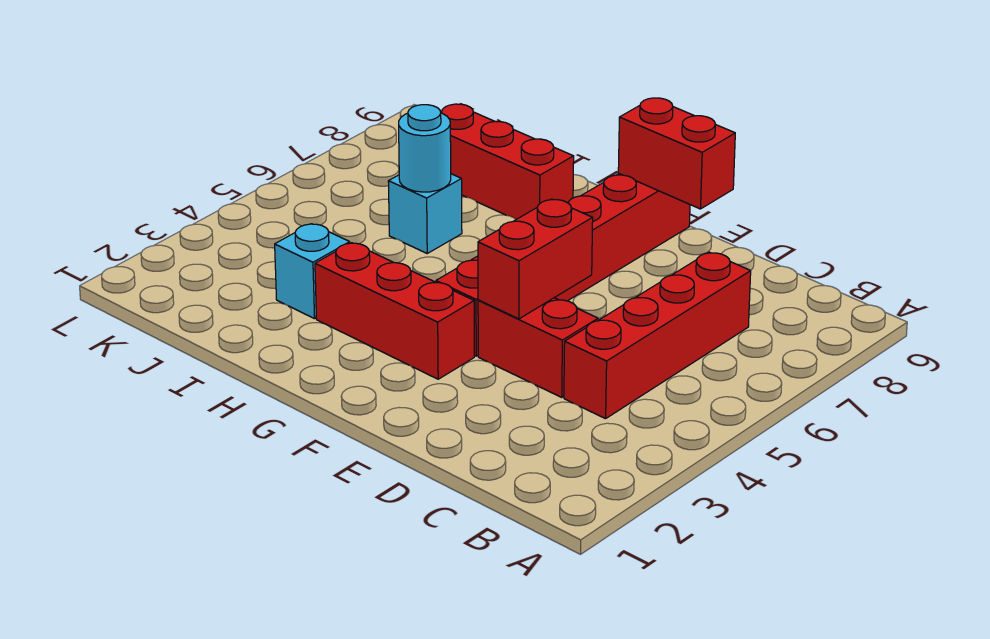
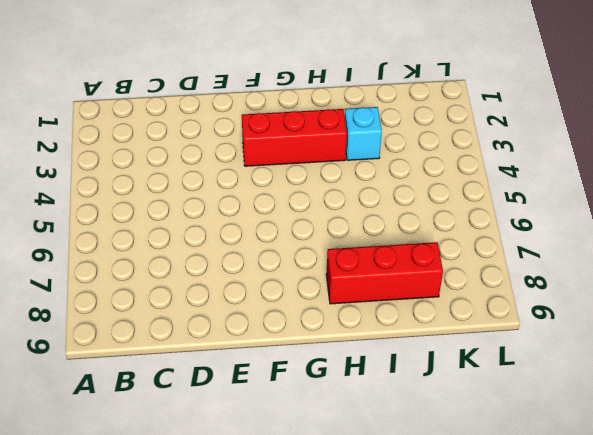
none -> red 1x4 brick [564,252,751,419]
none -> red 1x2 brick [478,298,598,397]

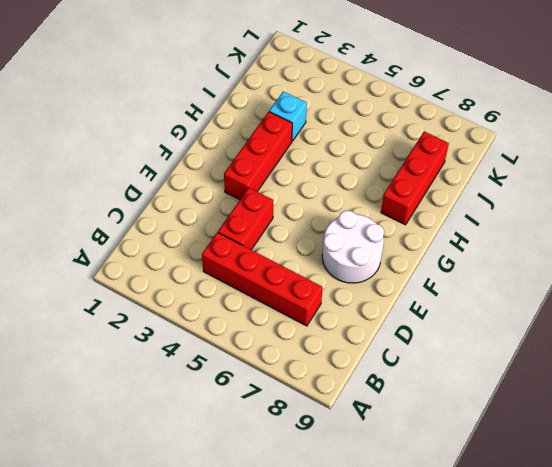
white 2x2 round brick [322,210,384,283] -> red 1x6 brick [436,174,690,356]
none -> cyan 1x1 brick [388,174,462,253]
none -> red 1x2 brick [478,199,593,319]

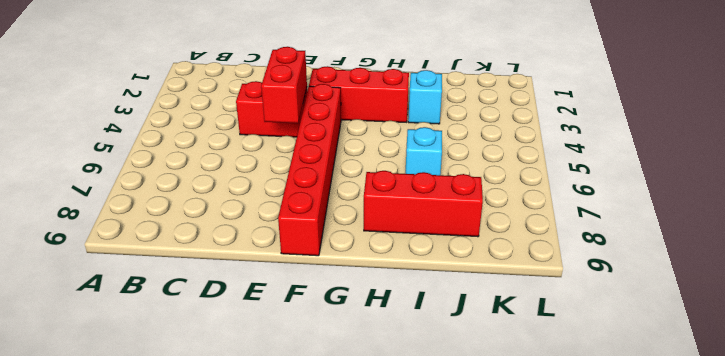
none -> red 1x4 brick [564,252,751,419]
none -> red 1x2 brick [618,98,735,209]

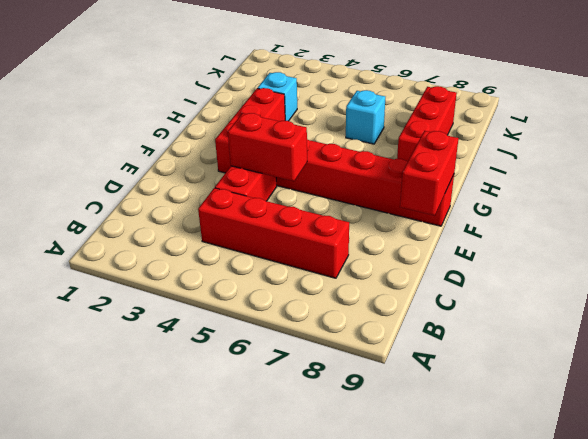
none -> cyan 1x1 round brick [399,105,451,192]

